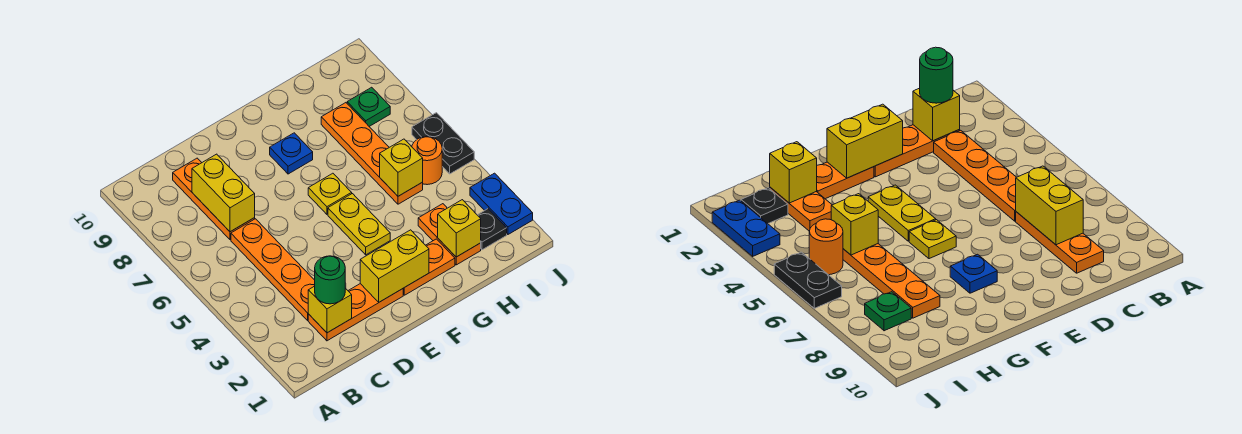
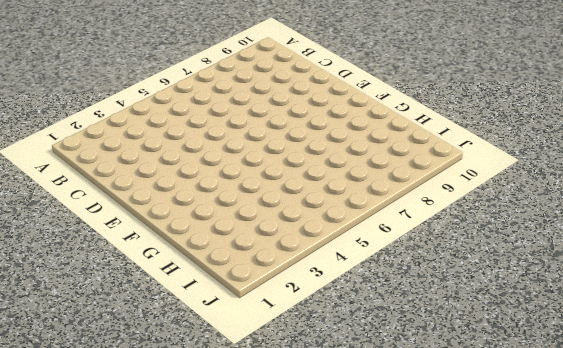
none -> orange 1x3 plate [308,284,403,341]
none -> orange 1x4 plate [231,219,315,320]
none -> orange 1x3 plate [173,158,255,240]

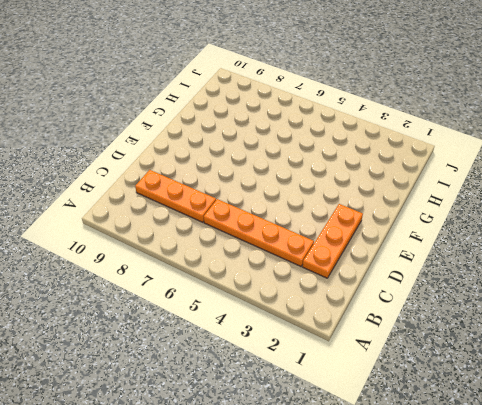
none -> orange 1x2 plate [403,239,455,295]
none -> yellow 1x2 plate [328,194,390,255]
none -> yellow 1x1 plate [308,173,352,214]

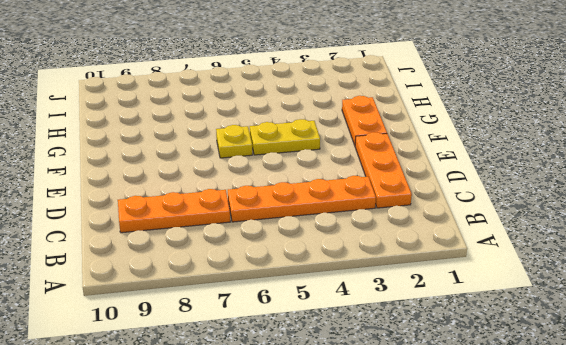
none -> blue 1x1 plate [270,133,313,174]
none -> orange 1x2 plate [418,204,481,265]
none -> orange 1x4 plate [321,103,423,204]

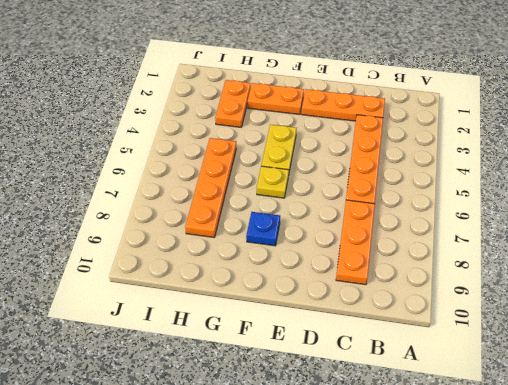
none -> black 1x1 plate [478,209,507,250]
none -> orange 1x1 round brick [412,137,442,185]
none -> green 1x1 plate [347,87,390,126]

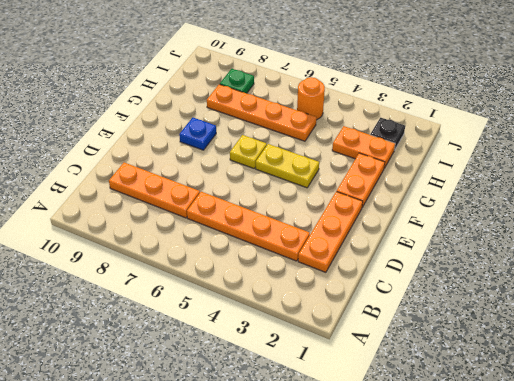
none -> blue 1x2 plate [470,173,533,234]
none -> black 1x2 plate [412,113,474,174]
none -> yellow 1x1 brick [308,286,352,333]

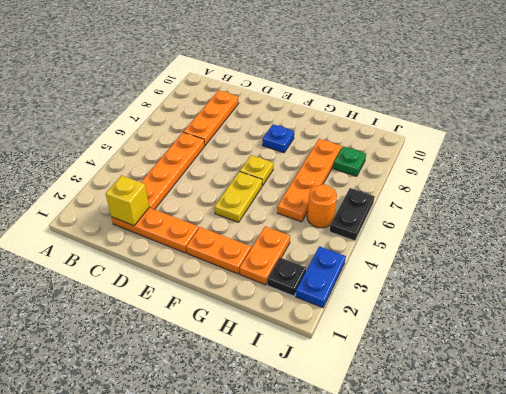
none -> yellow 1x2 brick [192,154,255,232]
none -> yellow 1x2 brick [360,230,429,302]
none -> yellow 1x1 brick [438,200,481,257]

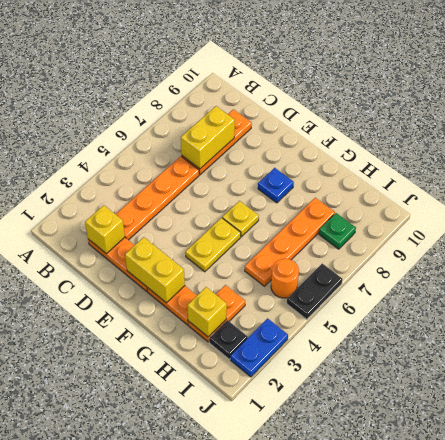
none -> yellow 1x1 brick [380,139,423,196]
none -> green 1x1 round brick [315,256,345,304]

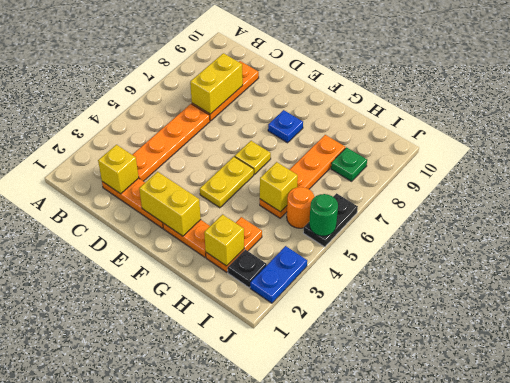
green 1x1 round brick [309,194,338,236] -> green 1x1 round brick moved to [315,256,345,304]

